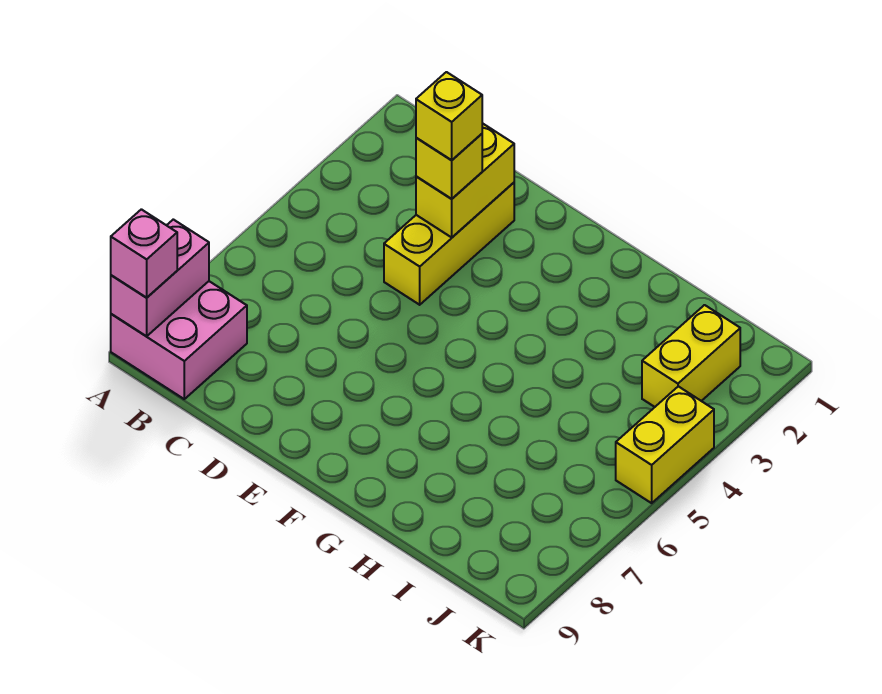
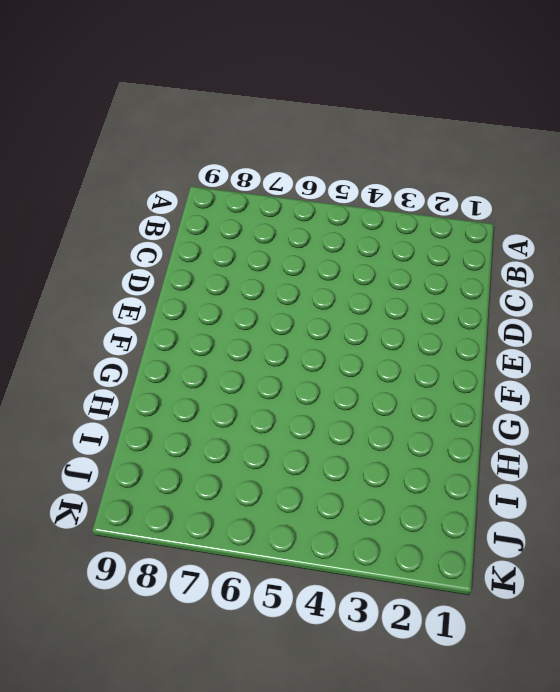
none -> pink 2x2 brick [111,281,247,399]
none -> yellow 1x3 brick [384,183,514,305]

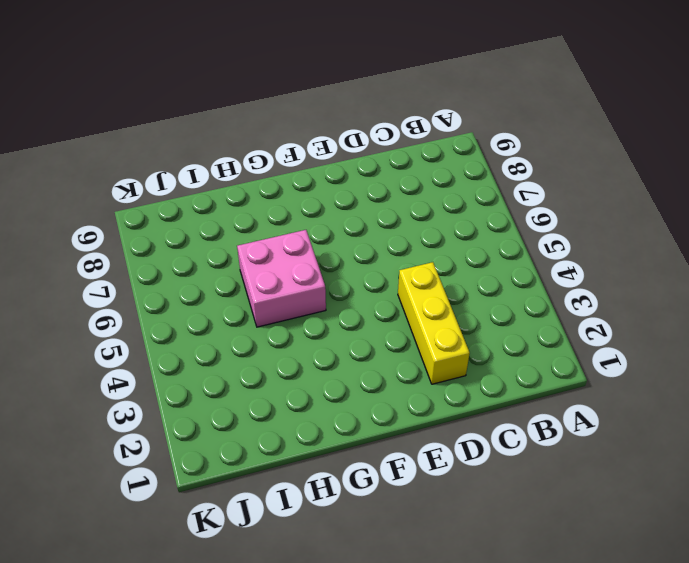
pink 2x2 brick [237,230,326,327] -> pink 2x2 brick moved to [111,281,247,399]
none -> yellow 1x2 brick [642,305,740,407]
none -> yellow 1x2 brick [616,386,714,503]

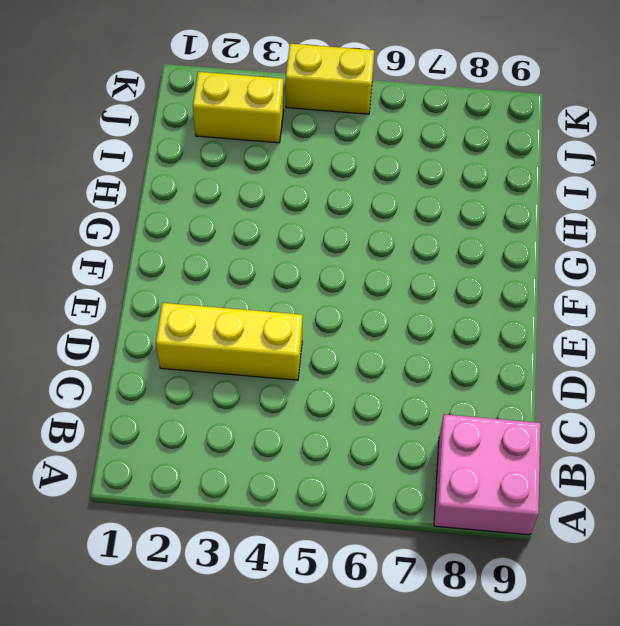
none -> pink 1x2 brick [111,219,209,336]
none -> yellow 1x2 brick [416,123,514,237]

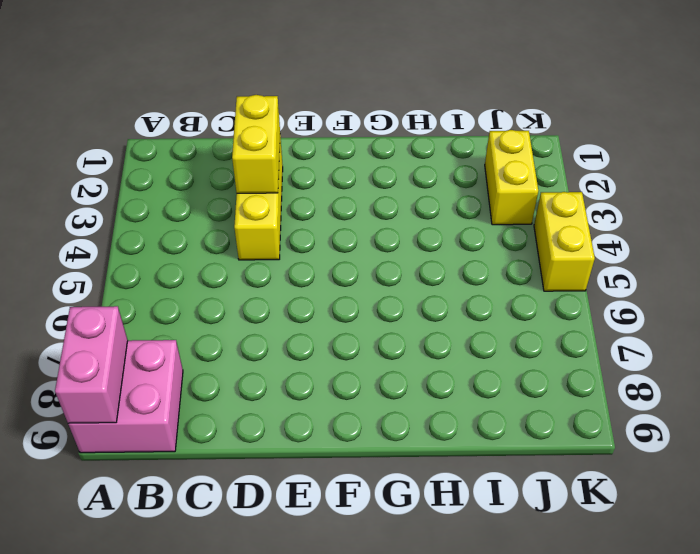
none -> pink 1x1 brick [111,209,177,297]
none -> yellow 1x1 brick [416,134,482,199]

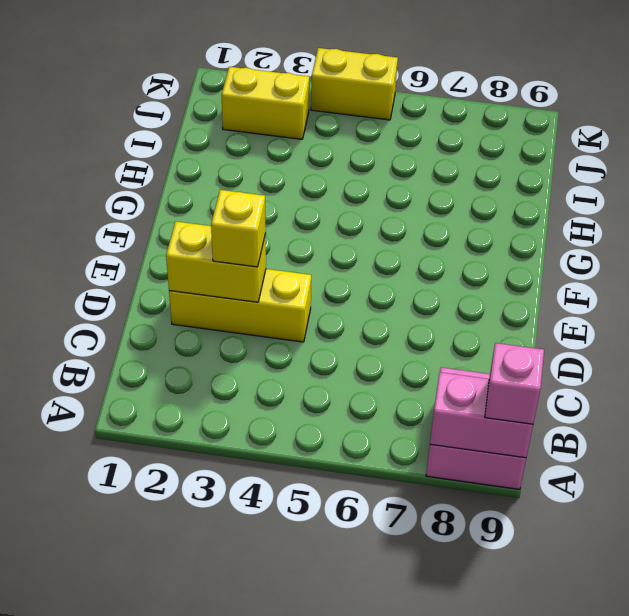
none -> yellow 1x1 brick [416,72,482,160]

